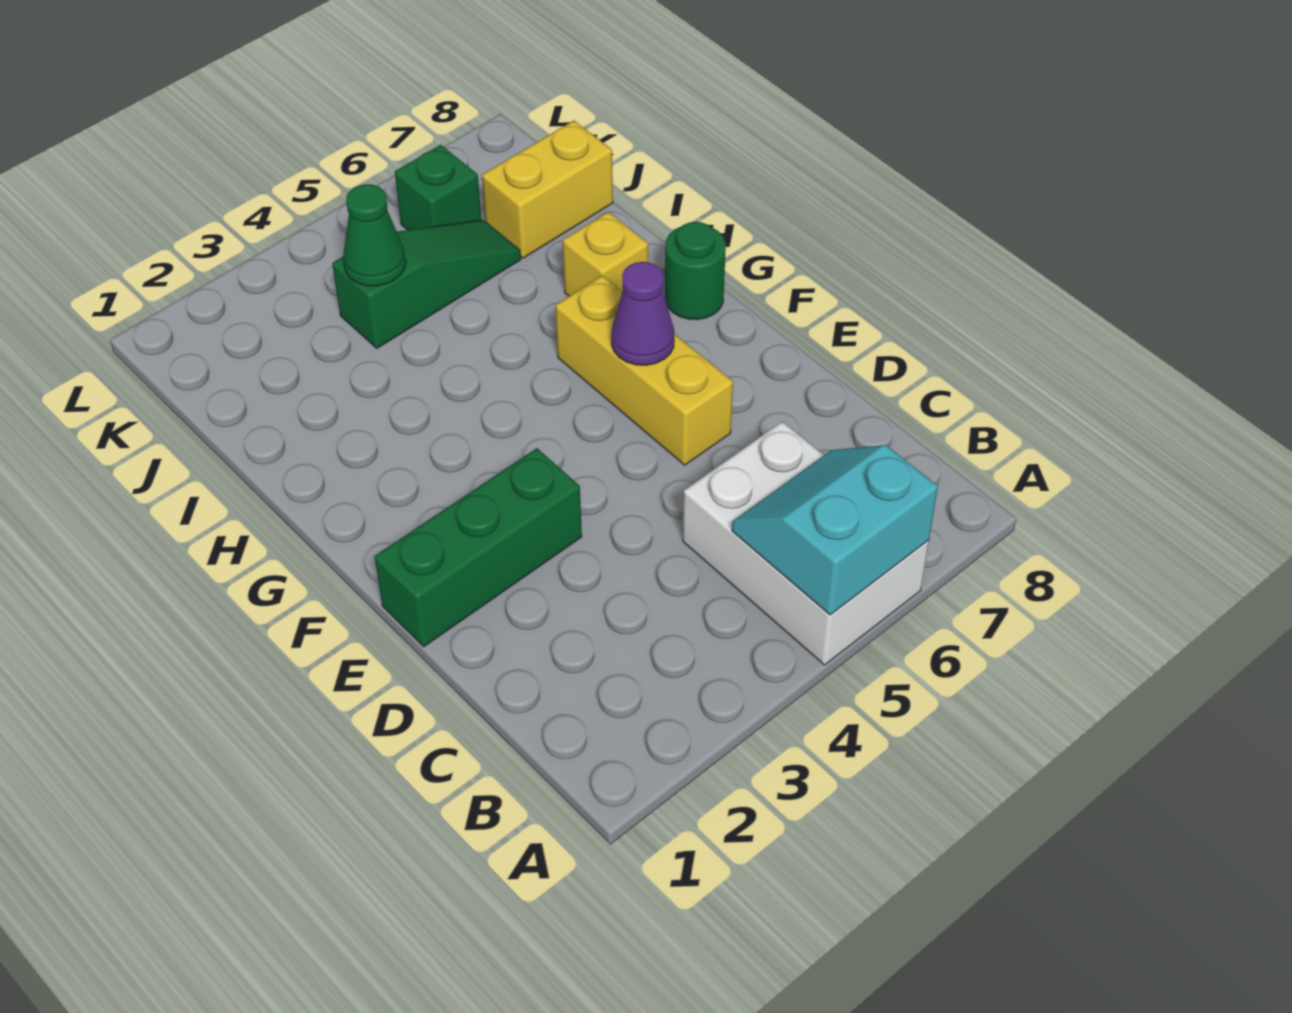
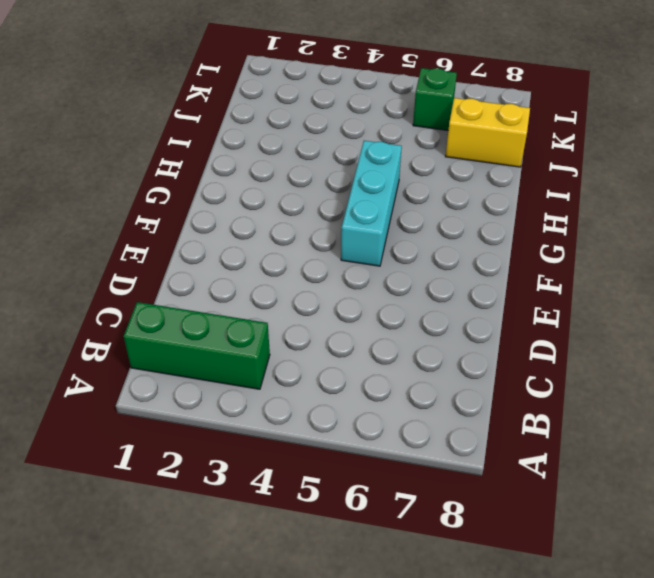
green 1x3 brick [124,302,270,389] -> green 1x3 brick moved to [375,448,582,647]
cyan 1x3 brick [341,141,402,266] -> none
none -> white 2x3 brick [683,421,929,665]
none -> yellow 1x3 brick [555,275,733,465]

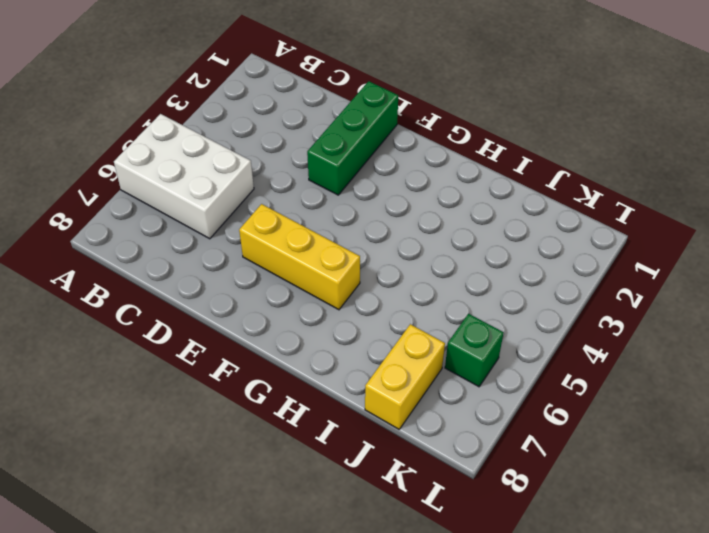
none -> green 1x1 round brick [665,222,726,320]
none -> yellow 1x1 brick [563,212,648,296]

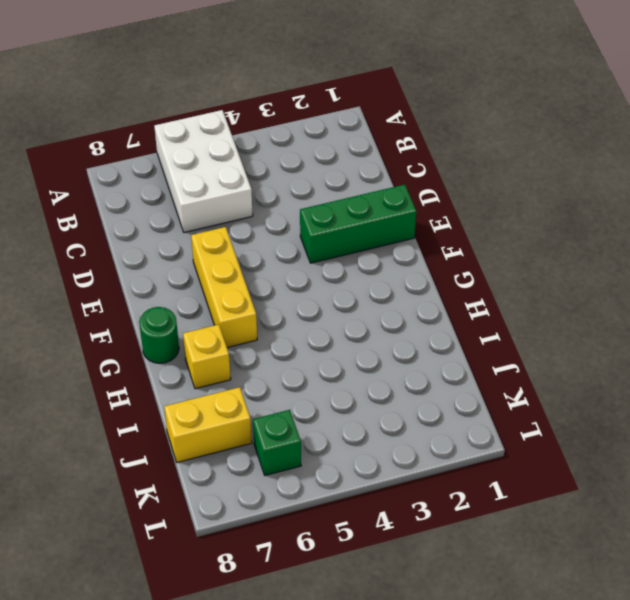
none -> green 1x3 slope [332,220,521,348]
none -> cyan 2x2 slope [732,445,938,615]

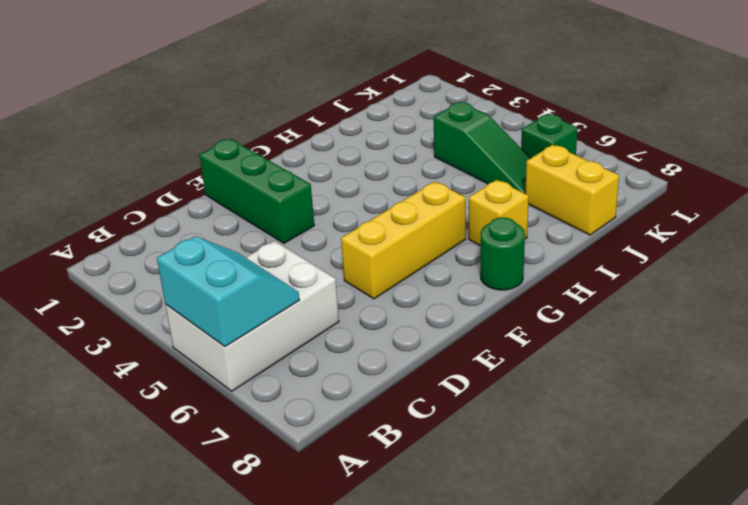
none -> purple 1x1 cone [611,262,674,365]
none -> green 1x1 cone [343,184,406,286]

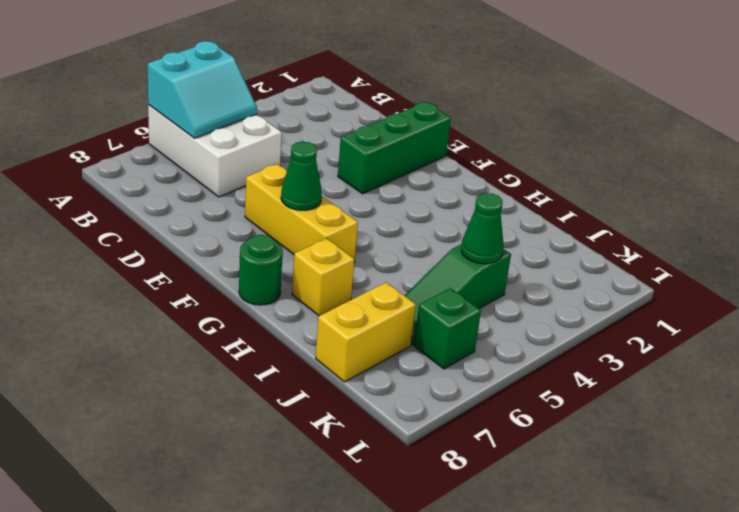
green 1x1 cone [281,142,322,210] -> purple 1x1 cone [611,262,674,365]

